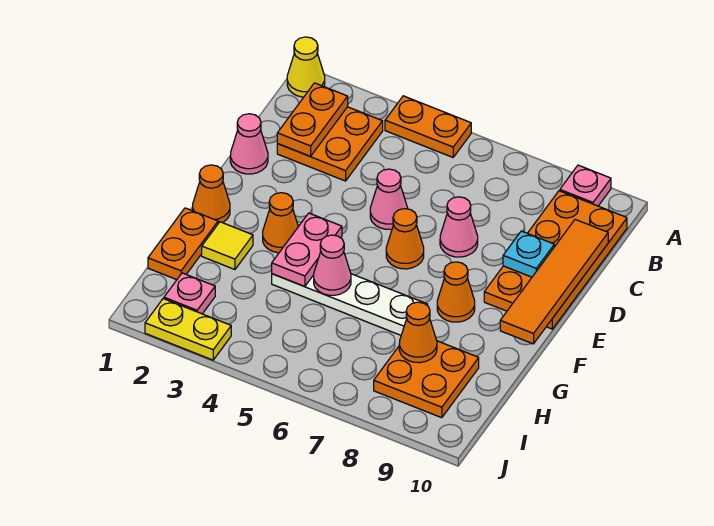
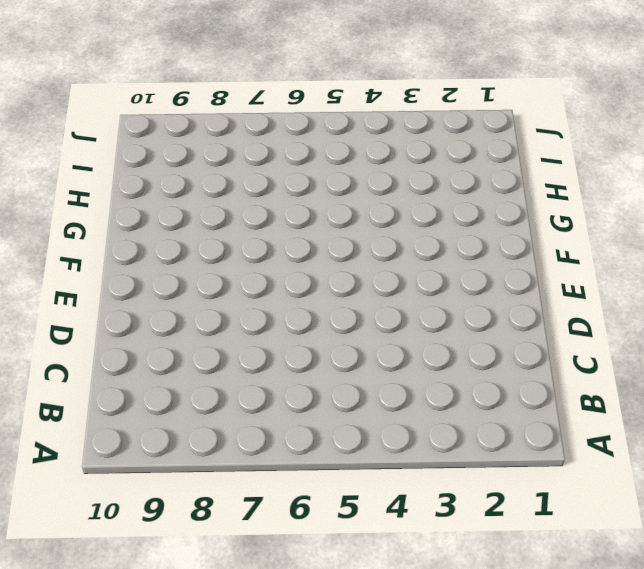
none -> yellow 1x1 cone [287,37,325,97]
none -> orange 1x2 plate [385,96,471,157]
none -> pink 1x1 plate [560,165,611,206]

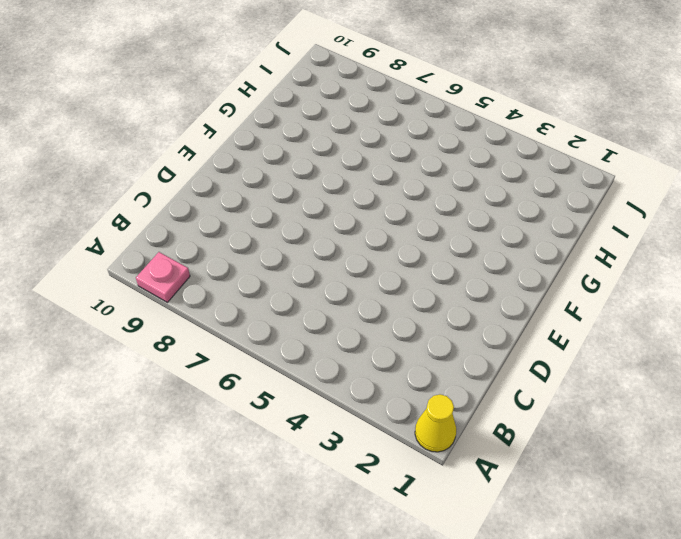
none -> orange 1x2 plate [385,96,471,157]
none -> orange 2x2 plate [277,107,383,181]
none -> orange 2x4 plate [484,191,627,329]

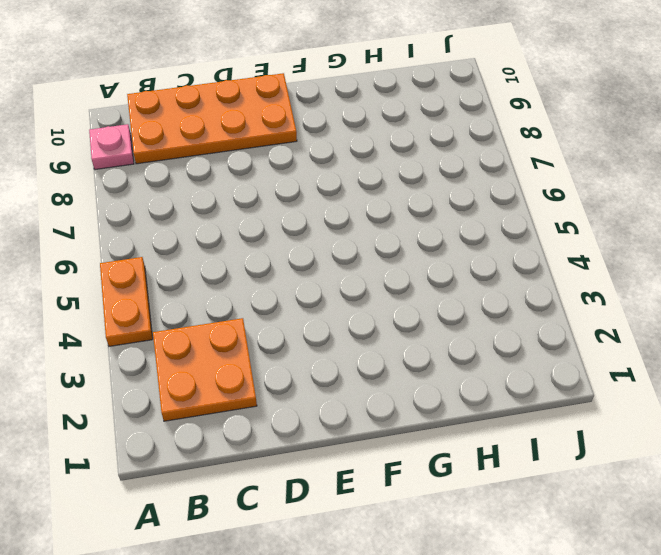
none -> yellow 1x1 cone [287,37,325,97]
none -> pink 1x1 cone [230,114,268,174]
none -> pink 1x1 cone [370,169,408,229]

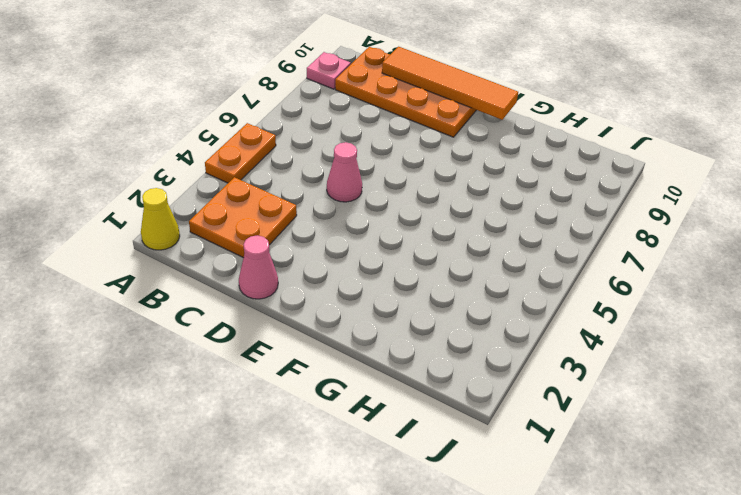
none -> pink 1x1 cone [440,197,478,257]
none -> orange 1x1 cone [386,209,424,269]
none -> orange 1x1 cone [193,165,230,223]

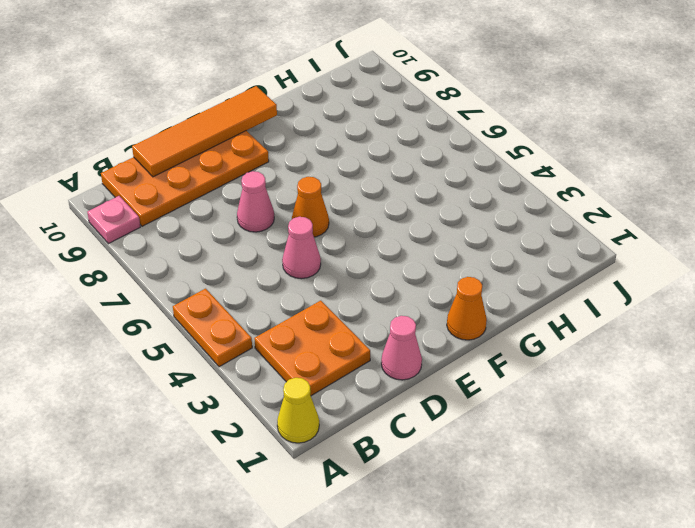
none -> orange 1x1 cone [263,193,298,253]
none -> orange 1x1 cone [437,262,475,322]
none -> orange 1x2 plate [148,208,218,280]

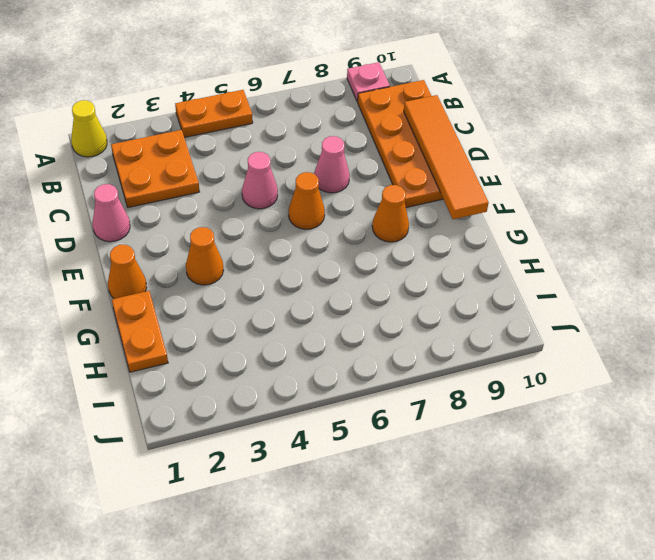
none -> yellow 1x1 tile [202,222,253,269]
none -> white 1x4 plate [272,274,428,335]
none -> orange 2x2 plate [374,341,479,418]

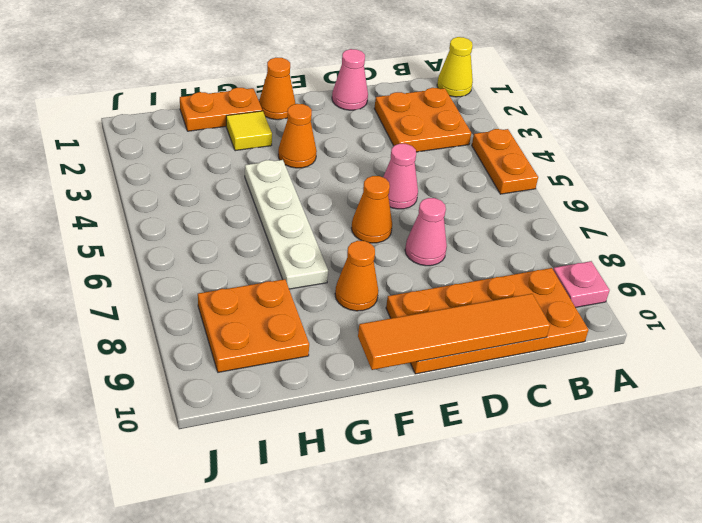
none -> pink 1x1 plate [164,273,215,314]
none -> yellow 1x2 plate [145,299,231,360]
none -> orange 1x2 plate [277,83,348,156]

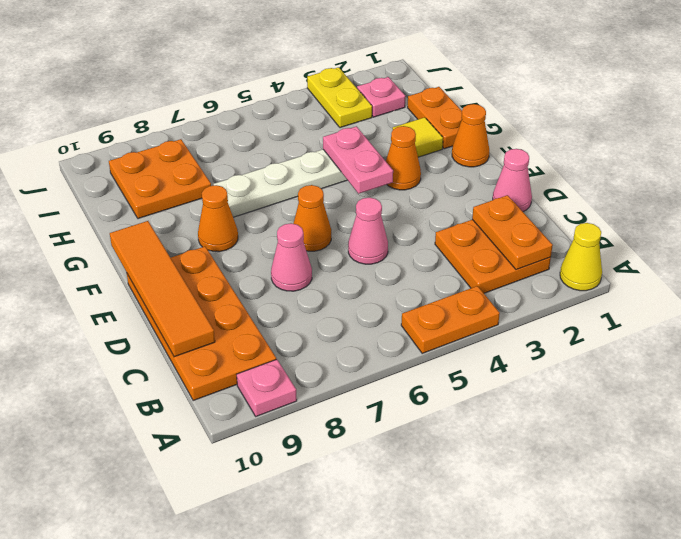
yellow 1x2 plate [307,67,372,128] -> yellow 1x2 plate turned to [145,299,231,360]
none -> cyan 1x1 plate [503,231,554,277]
none -> pink 1x1 cone [314,235,351,295]
none -> orange 1x1 cone [399,302,437,363]

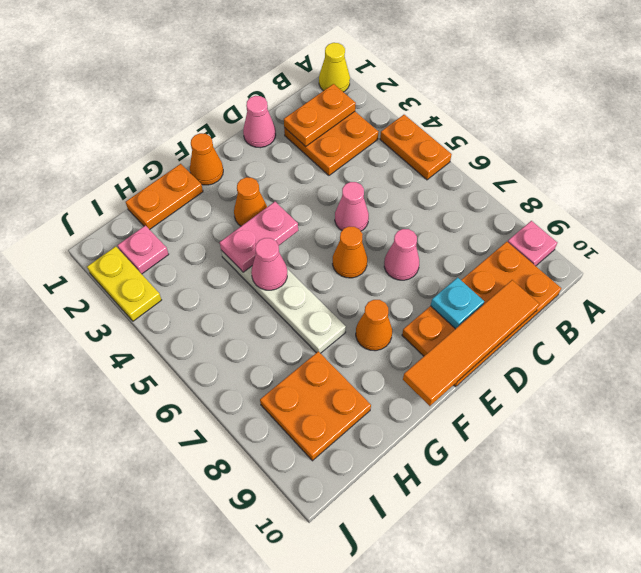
none -> yellow 1x1 tile [202,222,253,269]
none -> orange 1x1 cone [399,302,437,363]

